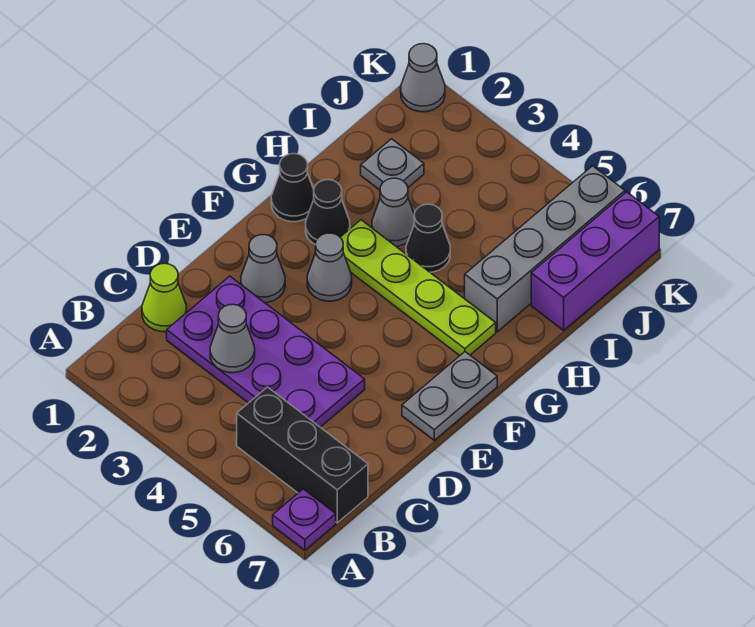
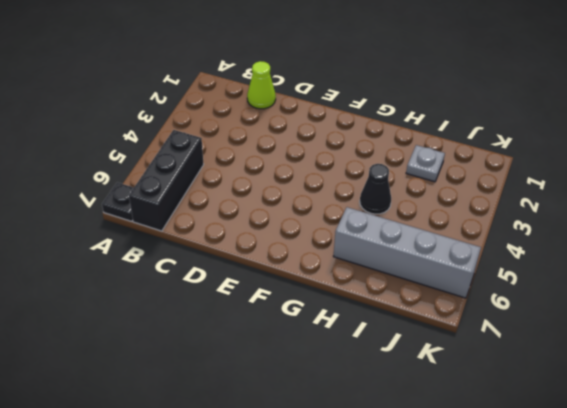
black 1x1 plate [102,182,134,221] -> purple 1x1 plate [273,489,336,550]
none -> purple 2x4 plate [167,276,365,427]
none -> grey 1x1 cone [241,235,285,303]
none -> grey 1x2 plate [402,352,497,440]

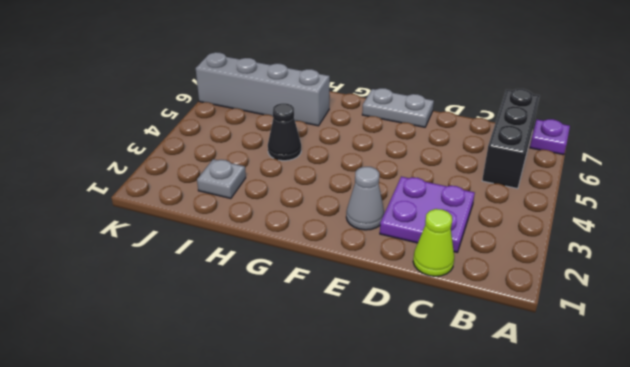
purple 2x2 plate [380,177,475,252] -> purple 2x4 plate [167,276,365,427]
none -> grey 1x1 cone [307,233,352,301]
none -> black 1x1 cone [271,154,314,222]
none -> black 1x1 cone [306,180,350,245]

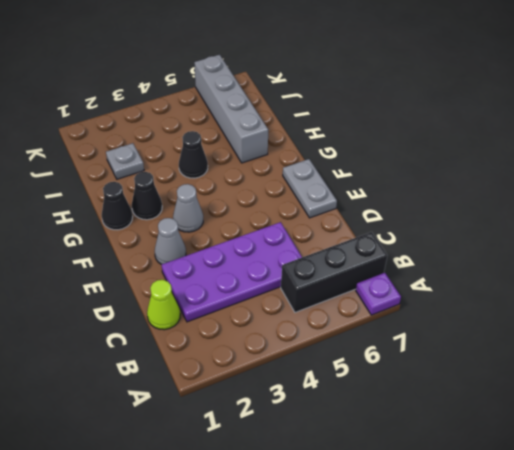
none -> lime 1x4 plate [340,220,496,355]
none -> grey 1x1 cone [372,178,414,246]
none -> purple 1x3 brick [531,192,659,330]

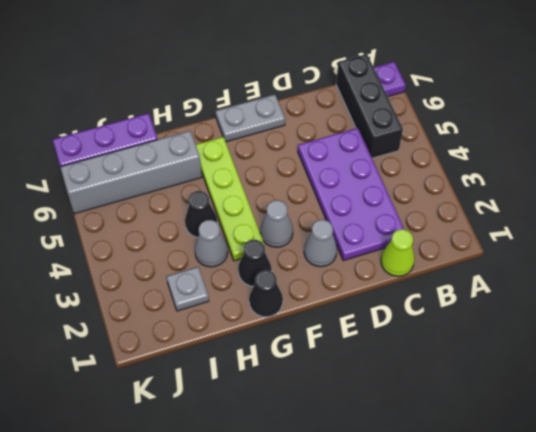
none -> grey 1x1 cone [401,44,445,112]
none -> grey 1x1 cone [210,304,255,373]

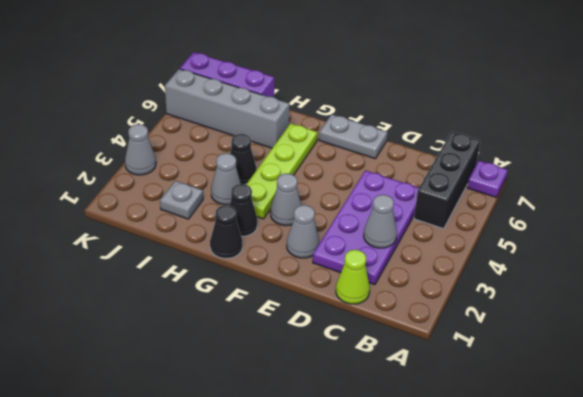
grey 1x1 cone [125,124,156,175] -> grey 1x1 cone moved to [401,44,445,112]

